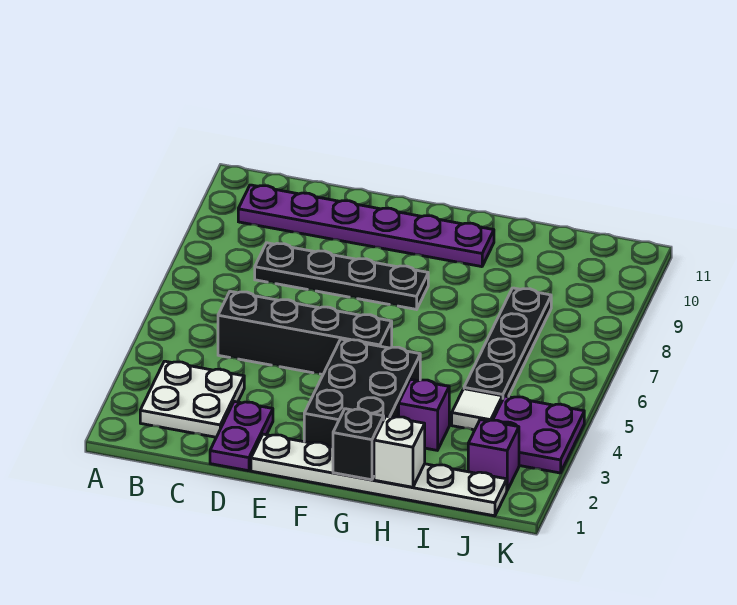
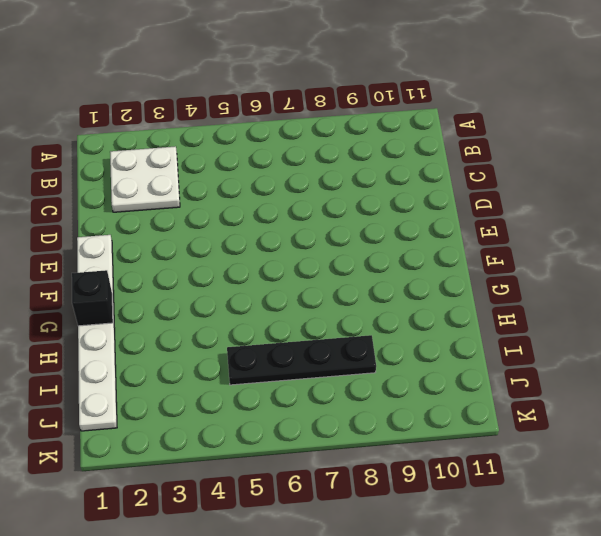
none -> purple 1x6 plate [238,185,494,267]
none -> black 1x4 brick [218,291,392,375]
none -> black 1x4 plate [255,243,428,309]

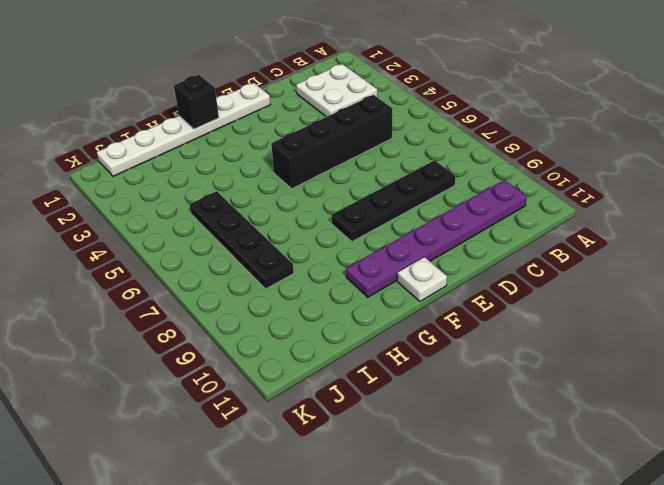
white 1x1 plate [397,257,447,301] -> none
none -> purple 1x2 plate [210,401,273,471]
none -> black 2x3 brick [304,339,420,447]
none -> purple 1x1 brick [399,379,449,450]

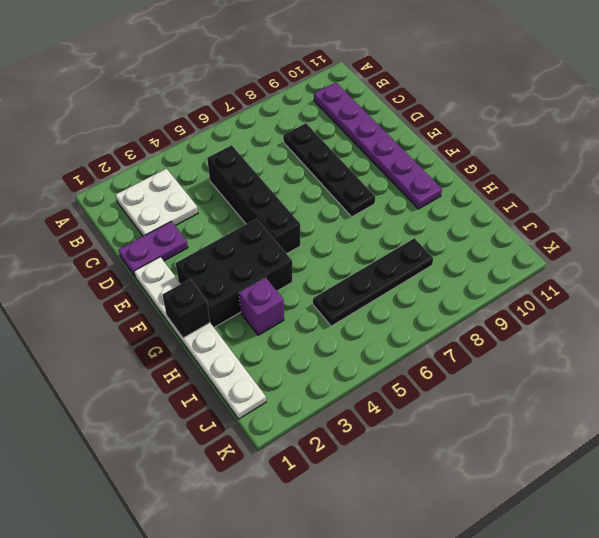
none -> white 1x1 tile [452,389,502,430]
none -> purple 1x1 brick [468,420,519,490]
none -> purple 2x2 plate [493,396,584,473]

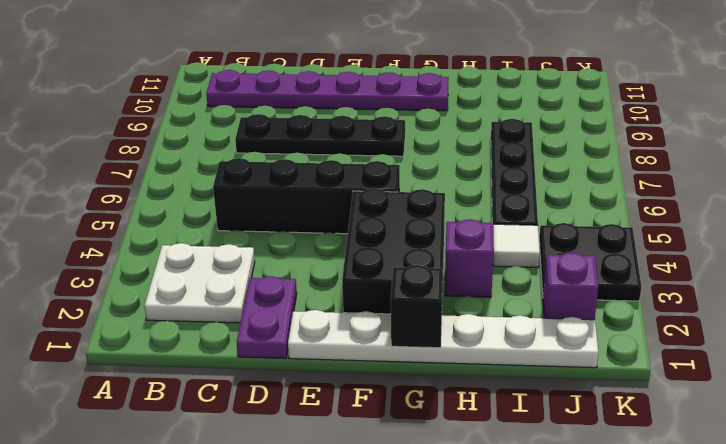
black 2x2 plate [539,223,641,301] -> purple 2x2 plate [493,396,584,473]
none -> white 1x1 brick [374,416,425,487]

